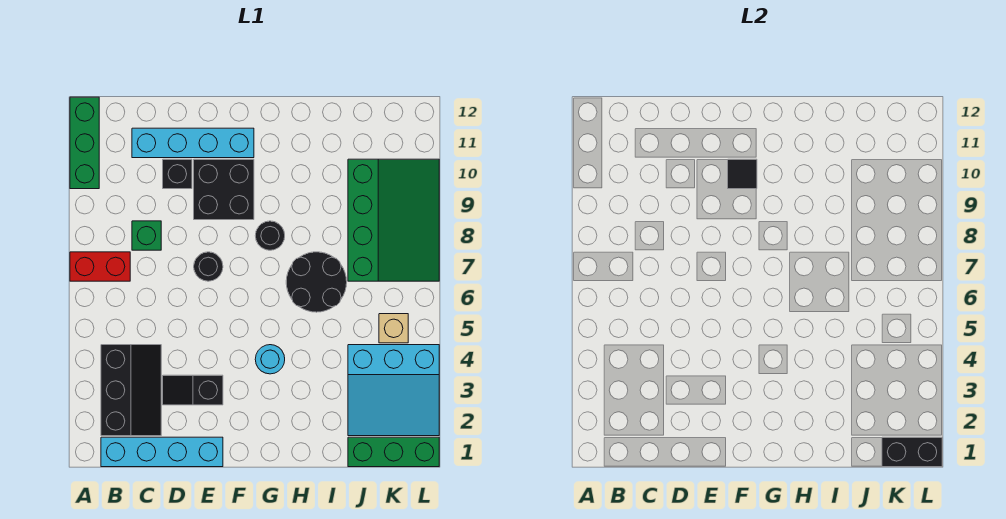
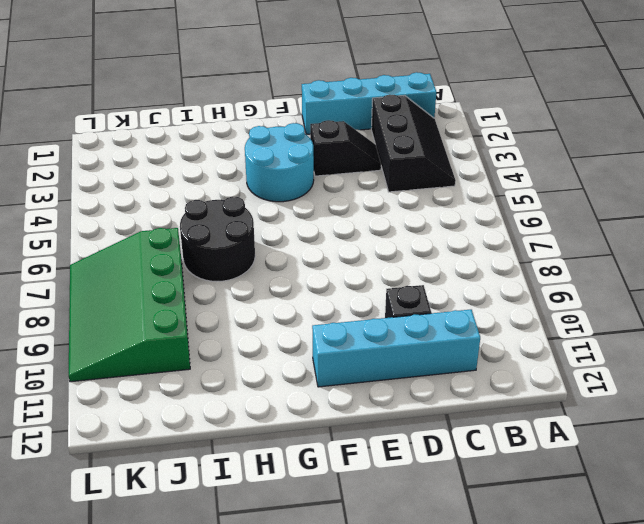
black 2x3 slope [371,94,456,192] -> black 2x3 slope turned to [101,345,161,436]
cyan 2x2 round brick [245,123,314,202] -> cyan 1x1 round brick [255,345,285,374]
none -> red 1x2 brick [70,252,130,281]
none -> green 1x3 brick [70,97,99,189]
none -> green 1x1 brick [132,221,161,250]

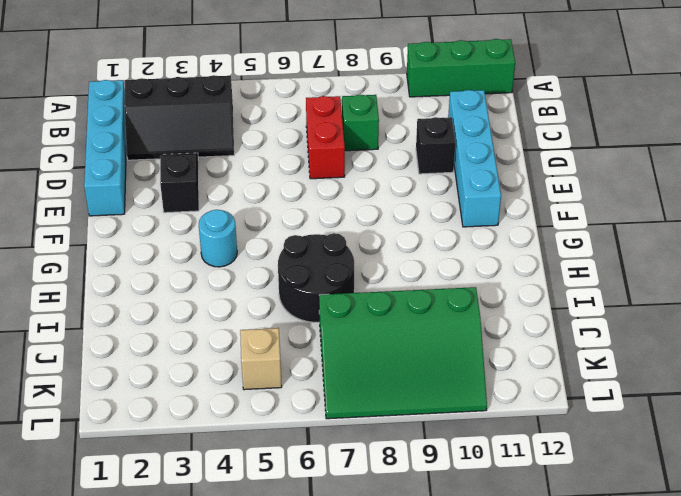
red 1x2 brick [306,96,345,179] -> red 1x2 brick moved to [70,252,130,281]
none -> black 1x1 round brick [194,252,223,281]
none -> black 2x2 brick [194,159,254,220]
none -> black 1x1 round brick [255,221,285,250]

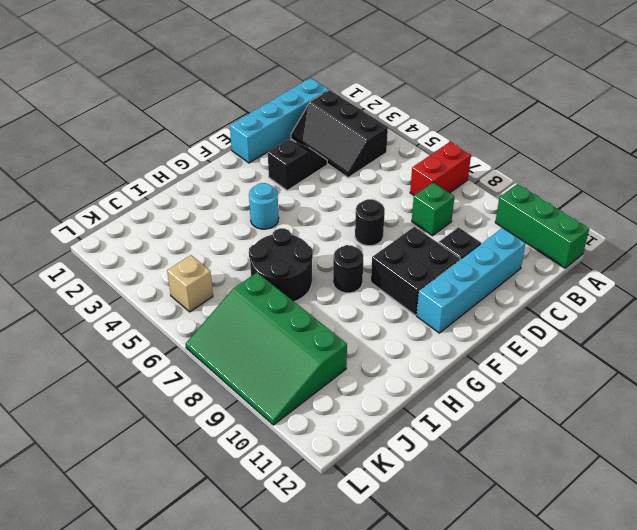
none -> green 1x3 brick [348,437,439,467]
none -> cyan 3x3 slope [348,345,439,436]
none -> black 1x1 tile [728,159,757,189]

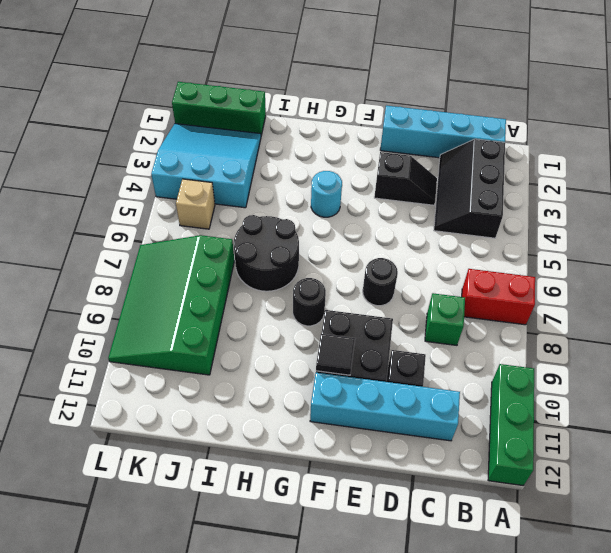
none -> black 1x2 brick [882,437,942,467]

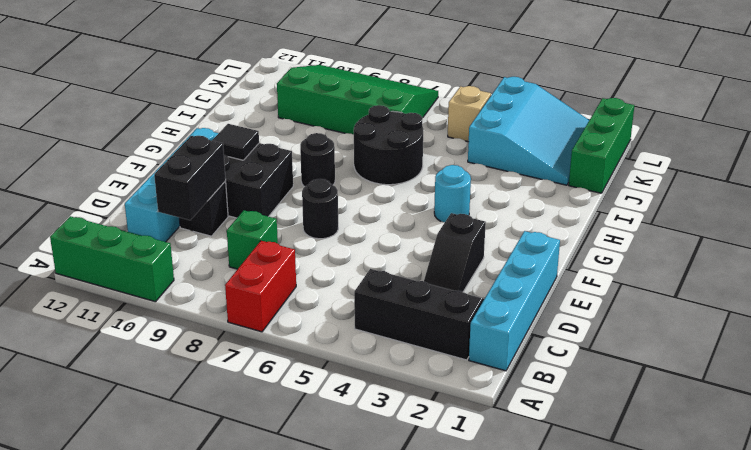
black 1x2 brick [154,136,226,220] -> black 1x2 brick moved to [882,437,942,467]

